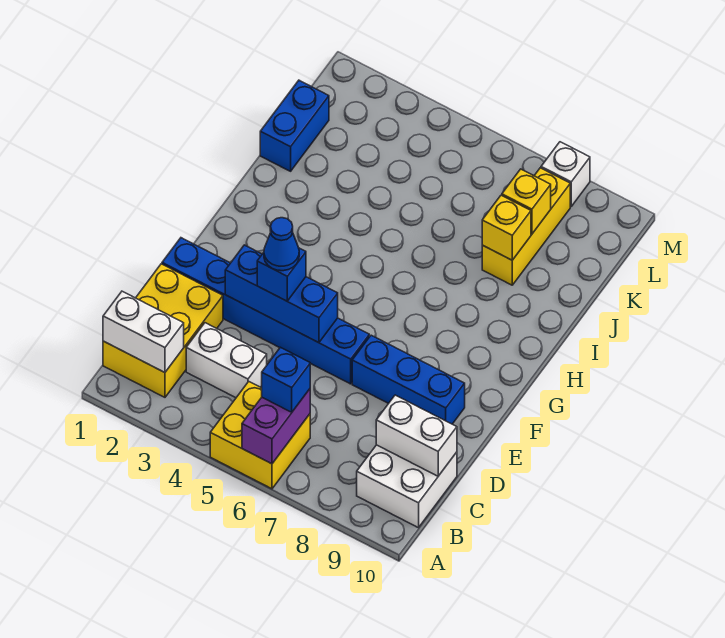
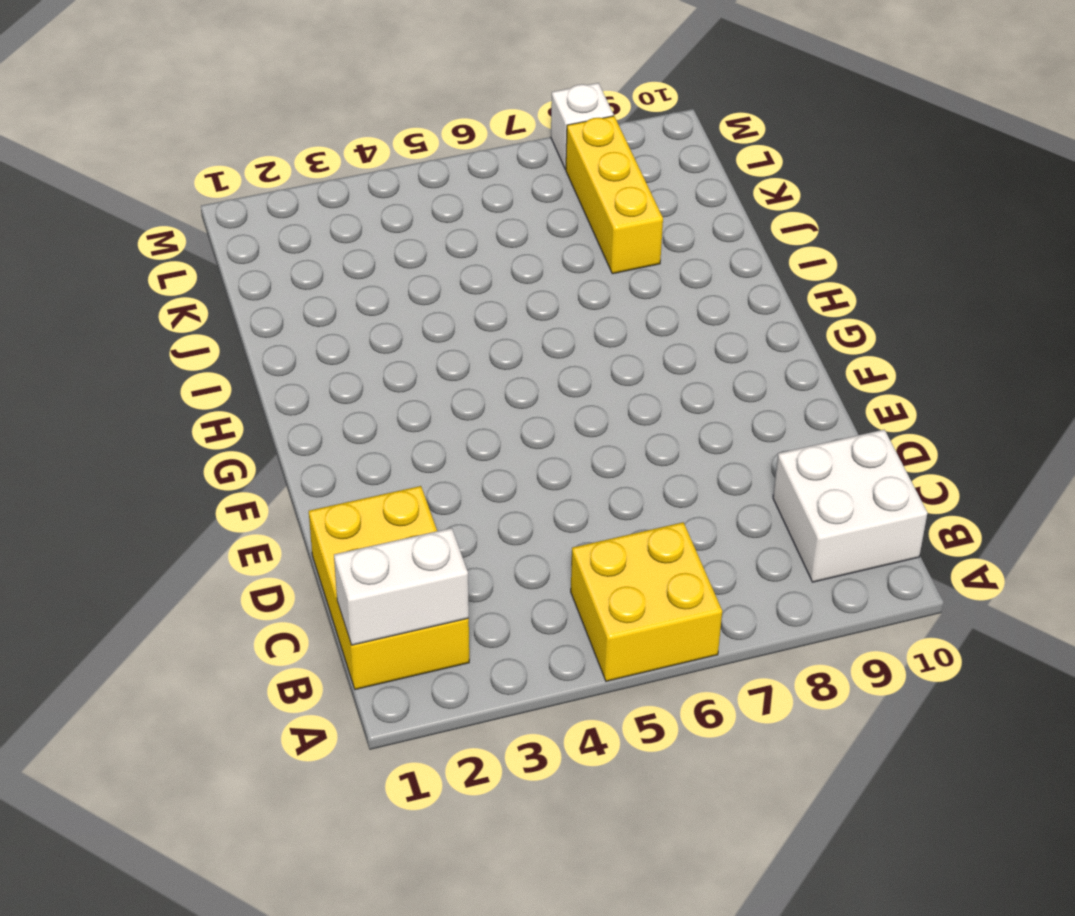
none -> white 1x2 brick [186,323,267,398]
none -> blue 1x6 brick [162,238,369,384]
none -> blue 1x3 brick [352,335,465,424]

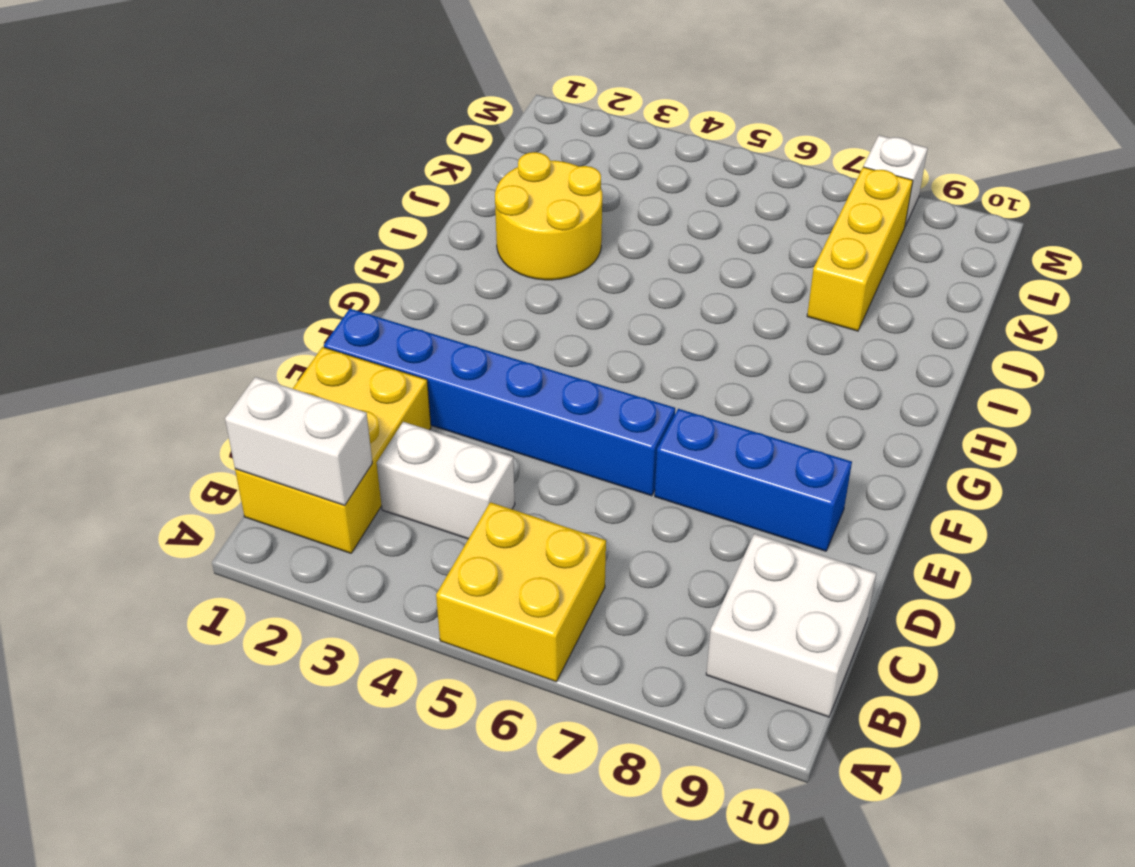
yellow 2x2 round brick [495,152,602,280] -> none
none -> blue 1x2 brick [260,80,329,171]
none -> purple 1x2 brick [242,389,310,464]
none -> white 1x2 brick [376,395,457,476]

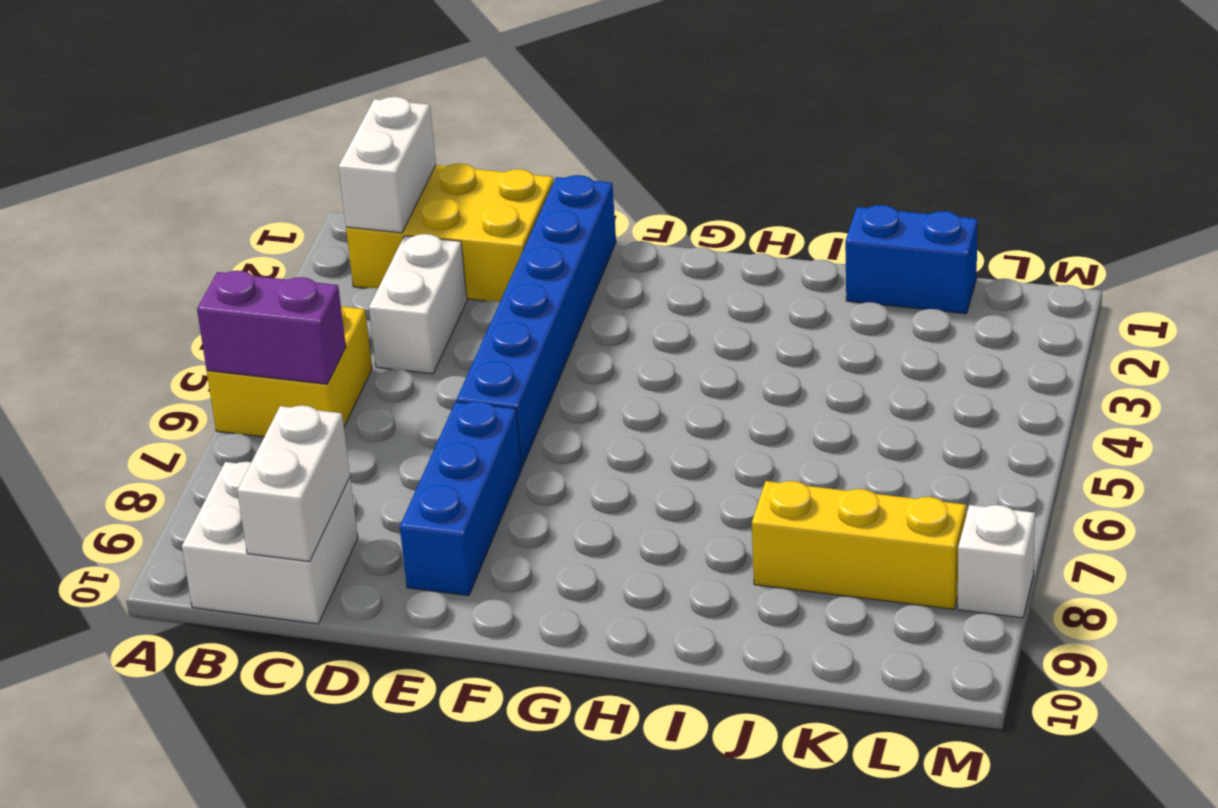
none -> blue 1x3 brick [225,245,338,343]
none -> yellow 1x1 brick [482,195,531,260]
none -> yellow 1x1 brick [502,169,551,234]

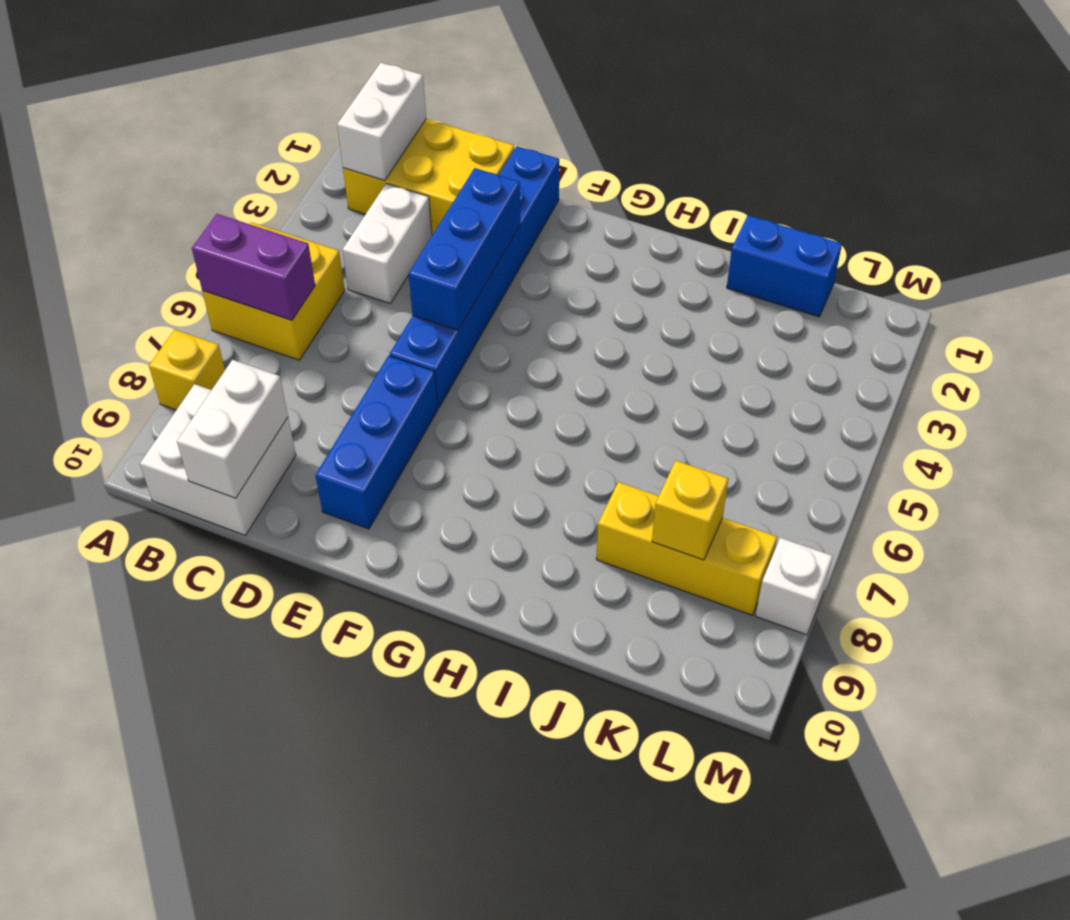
yellow 1x1 brick [149,330,225,410] -> yellow 1x1 brick moved to [482,195,531,260]
none -> blue 1x1 brick [262,347,310,412]
none -> blue 1x1 brick [257,248,306,301]
none -> blue 1x1 cone [264,218,299,271]

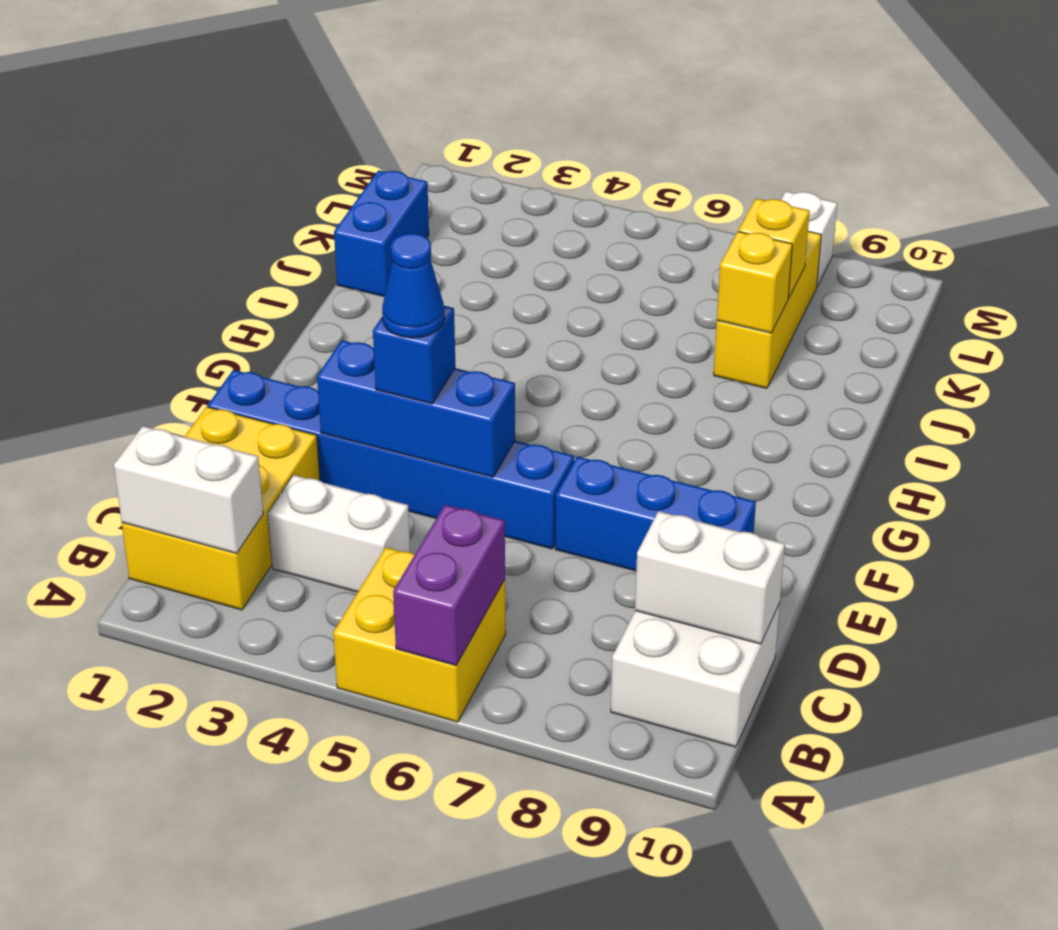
none -> blue 1x1 brick [262,347,310,412]

